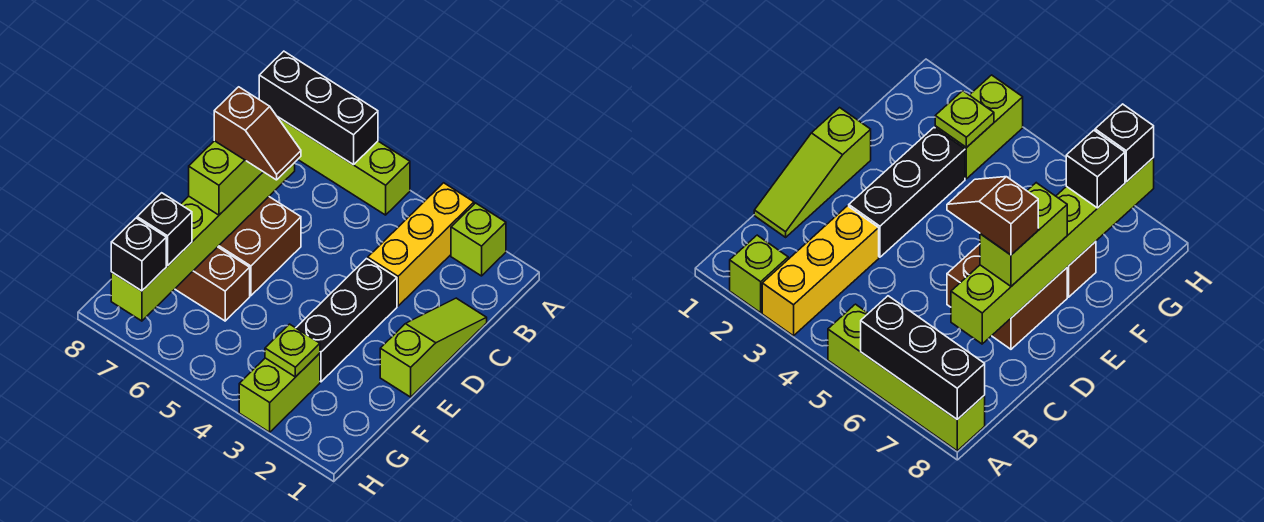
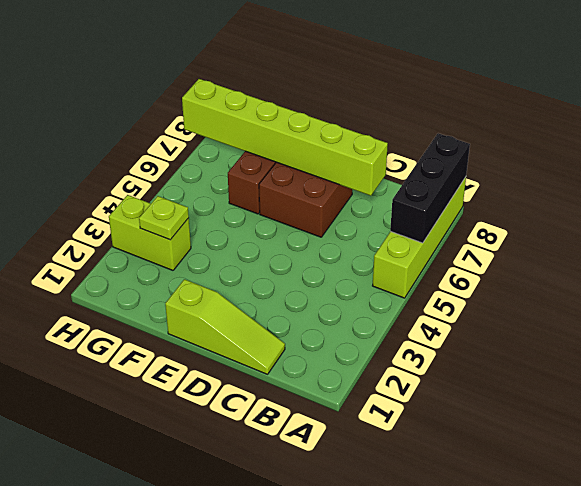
none -> lime 1x1 brick [451,203,506,276]
none -> yellow 1x3 brick [368,183,474,306]
none -> black 1x3 brick [296,259,397,382]

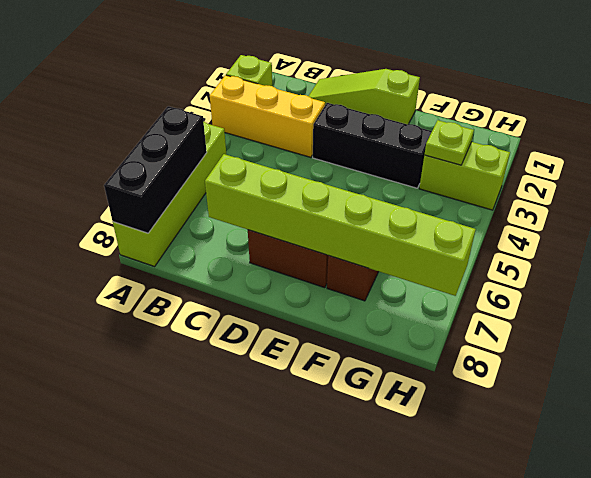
none -> lime 1x2 brick [189,141,263,215]
none -> black 1x1 brick [137,193,192,266]
none -> black 1x1 brick [111,218,166,291]

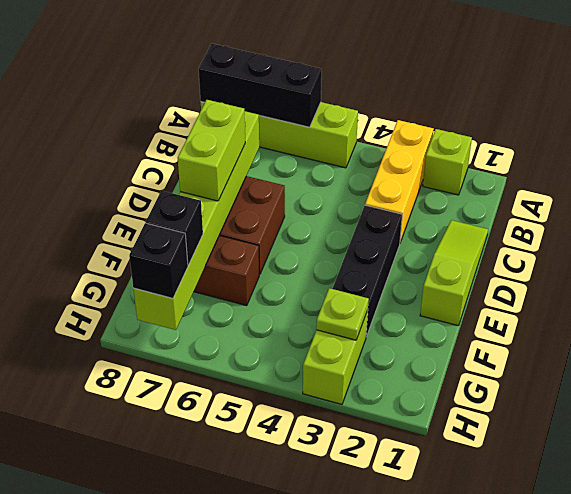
none -> brown 1x2 slope [214,87,301,180]

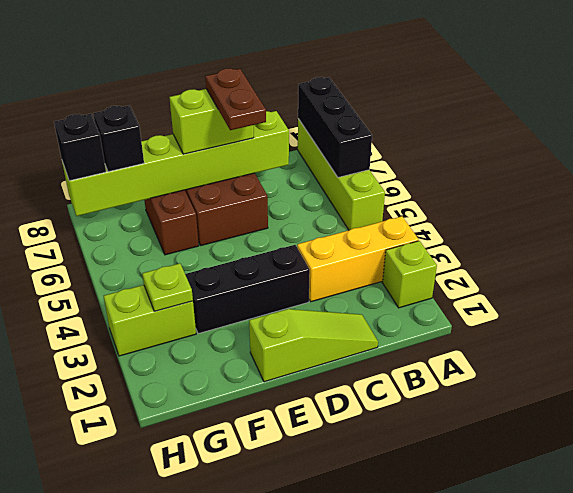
brown 1x2 plate [205,68,266,130] -> brown 1x2 slope [214,87,301,180]

